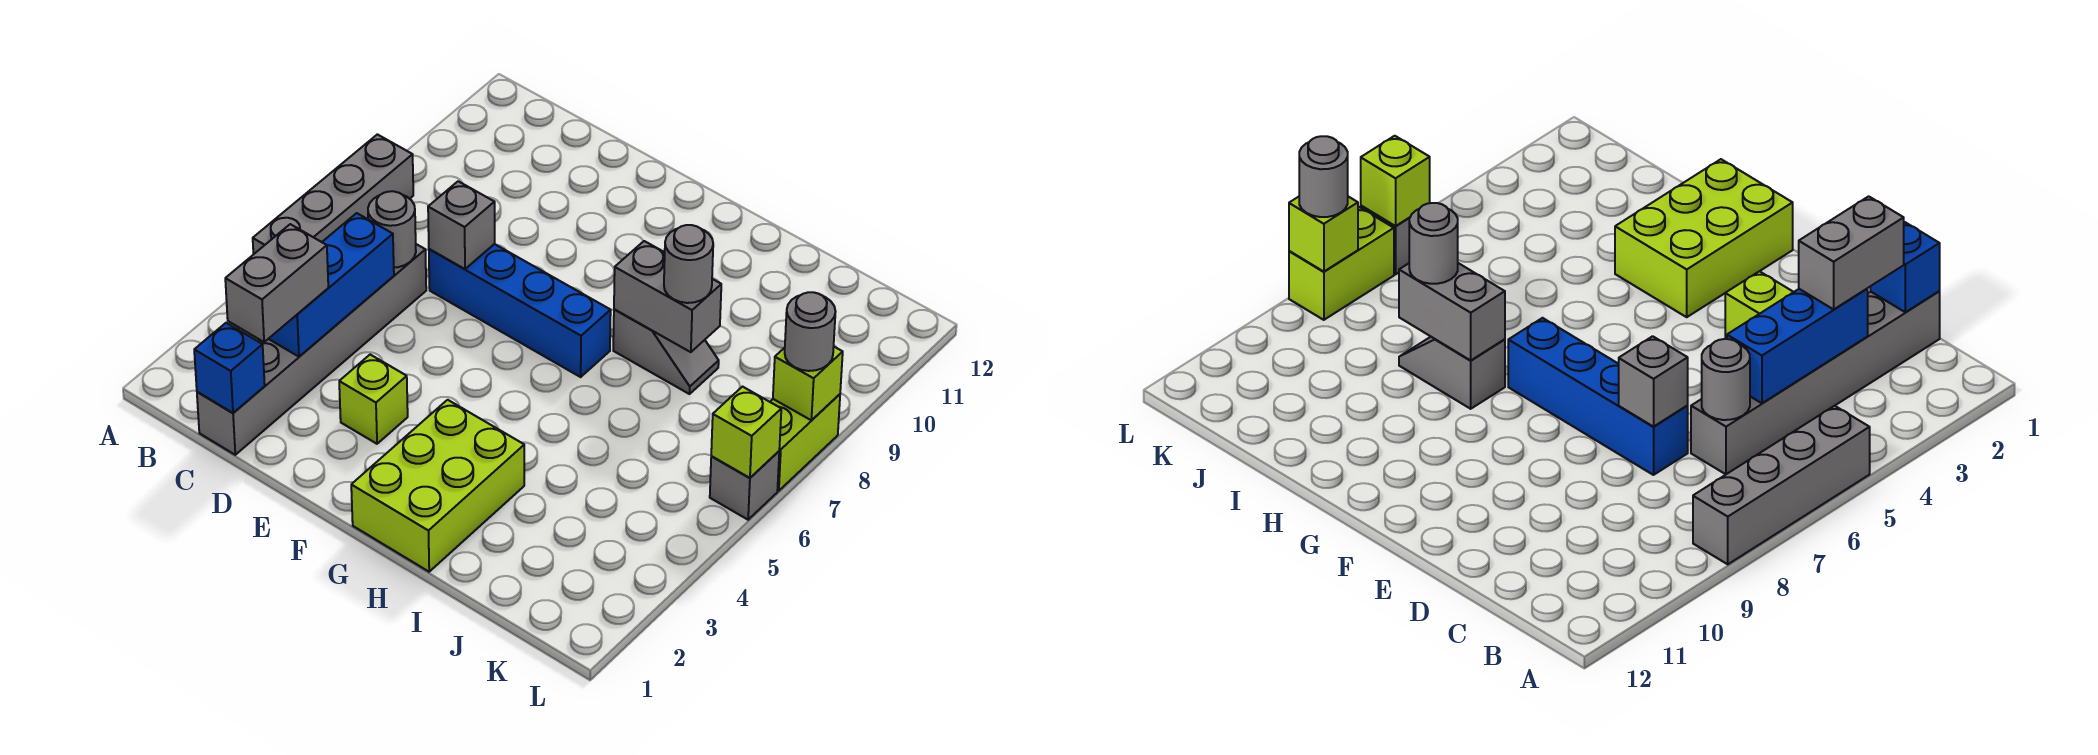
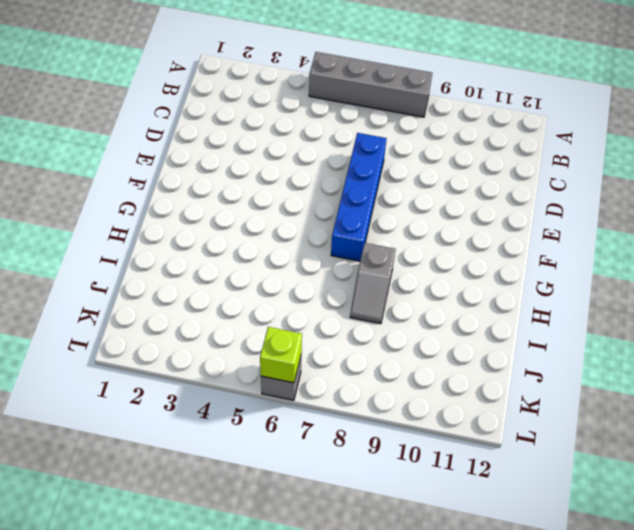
none -> grey 1x6 brick [197,244,426,455]
none -> lime 1x1 brick [339,355,408,444]
none -> lime 2x3 brick [351,400,524,572]

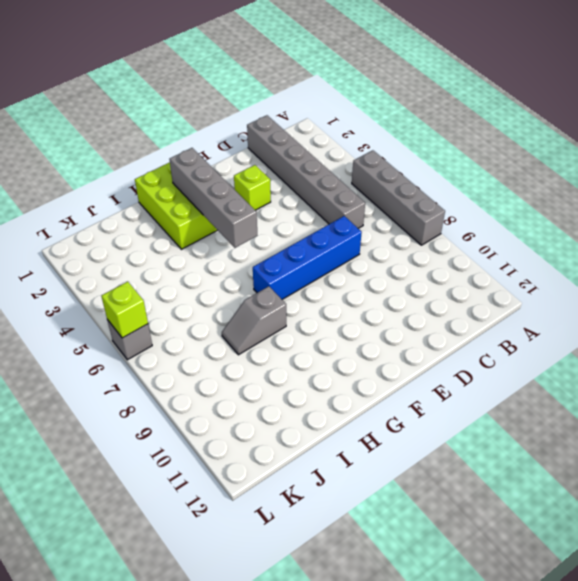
grey 1x4 brick [169,148,257,248] -> none
none -> lime 1x2 brick [770,394,840,491]
none -> blue 1x1 brick [194,323,265,413]
none -> blue 1x3 brick [269,213,394,357]

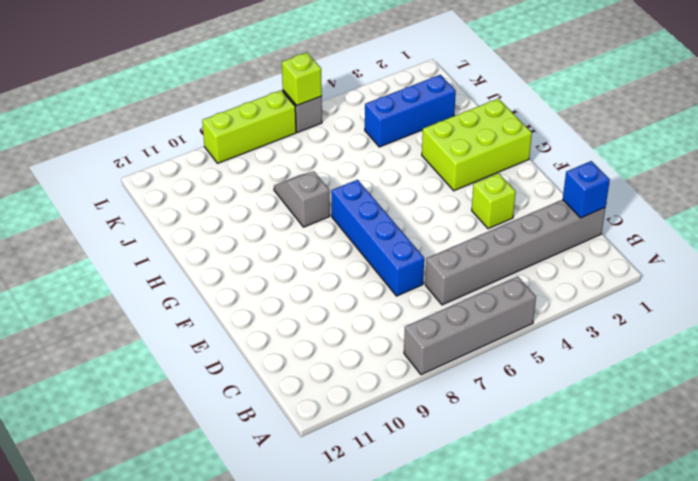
blue 1x3 brick [365,75,456,147] -> blue 1x3 brick moved to [269,213,394,357]
lime 1x3 brick [202,90,296,163] -> lime 1x2 brick [770,394,840,491]
none -> grey 1x1 round brick [368,191,416,268]
none -> grey 1x1 brick [428,181,495,269]
none -> grey 1x2 brick [614,241,721,352]

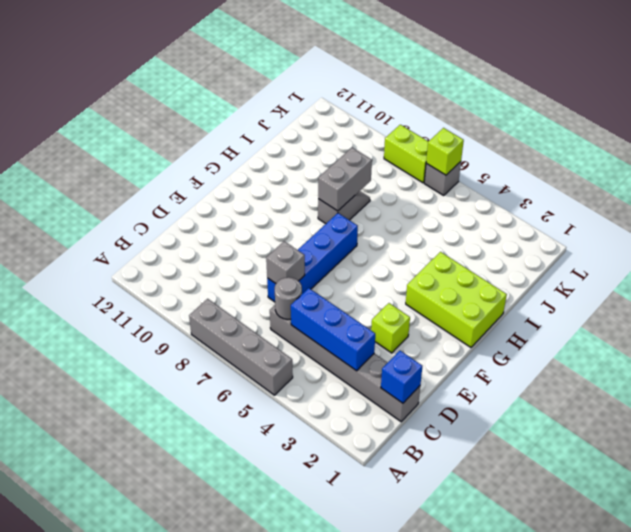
none -> lime 1x1 brick [773,347,843,420]
none -> grey 1x2 brick [225,224,328,342]
none -> grey 1x1 round brick [664,225,713,303]

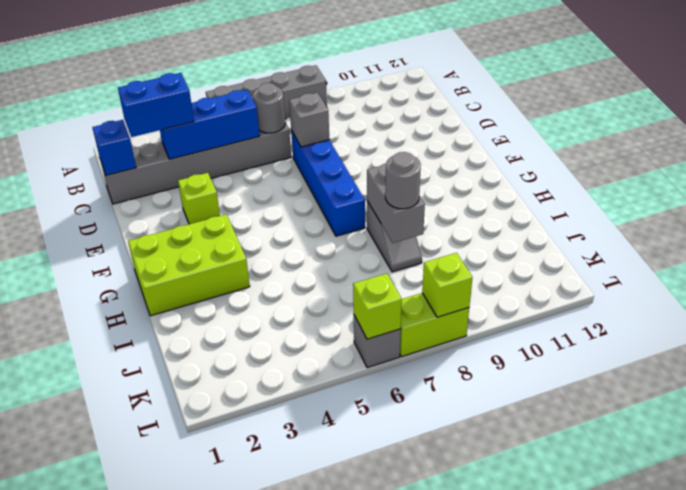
blue 1x2 brick [118,73,194,137] -> grey 1x2 brick [225,224,328,342]
none -> grey 1x1 round brick [785,292,836,371]

